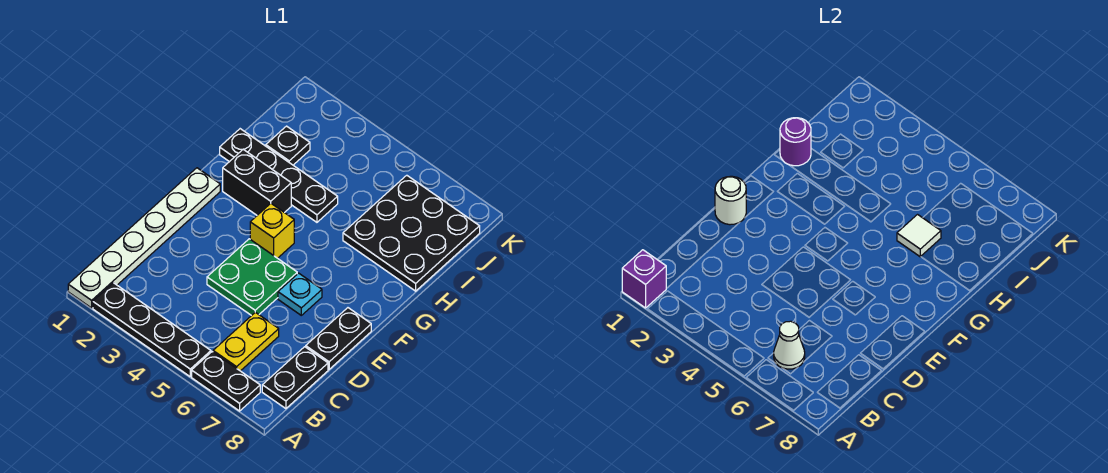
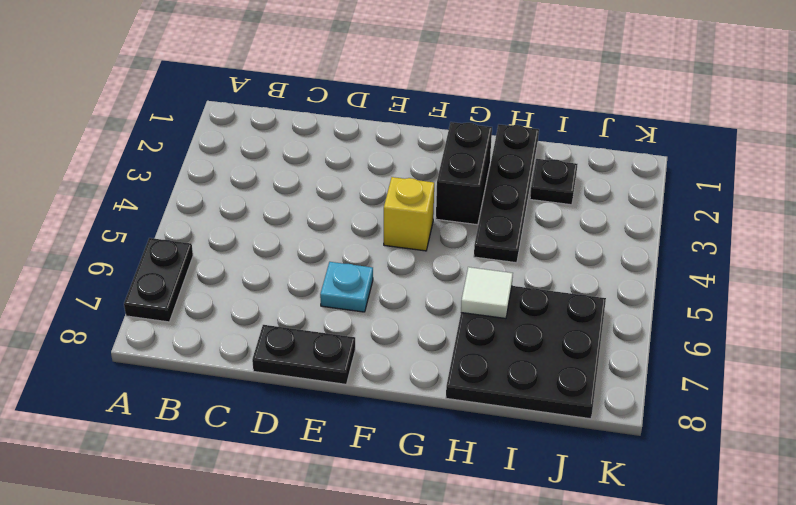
none -> white 1x6 plate [68,168,220,308]
none -> black 1x4 plate [93,283,211,376]
none -> yellow 1x2 plate [213,312,279,371]

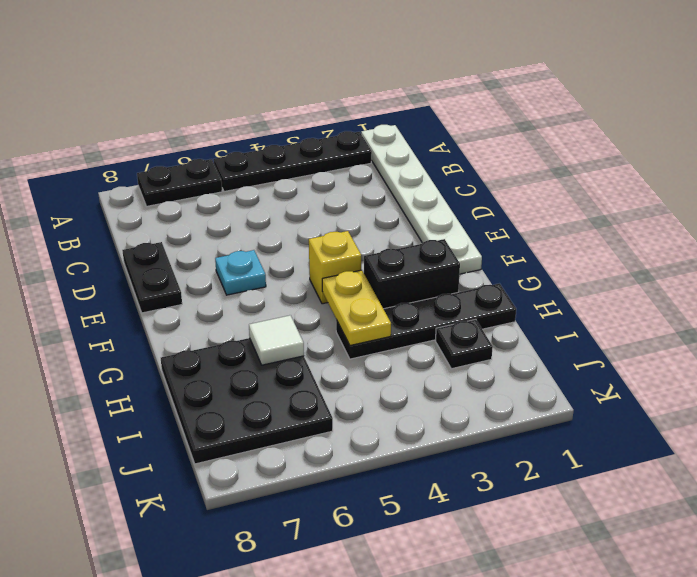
yellow 1x2 plate [322,270,391,345] -> yellow 1x2 plate moved to [213,312,279,371]
none -> black 1x2 plate [262,347,328,409]
none -> green 2x2 plate [207,239,297,316]
none -> purple 1x1 brick [622,250,666,308]

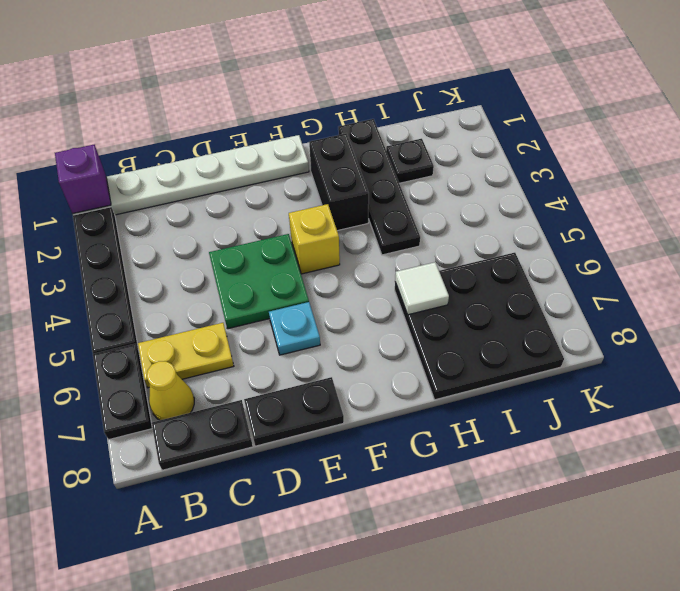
yellow 1x1 cone [147,361,194,420] -> none
none -> white 1x1 cone [774,321,805,369]
none -> white 1x1 round brick [715,176,746,225]
none -> purple 1x1 round brick [780,118,811,166]

